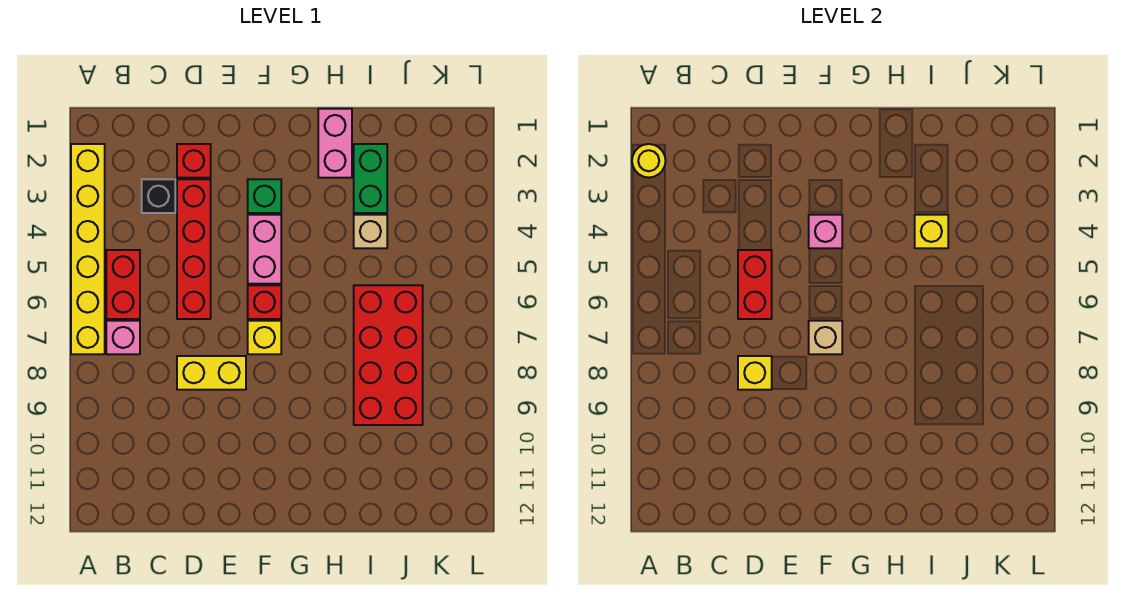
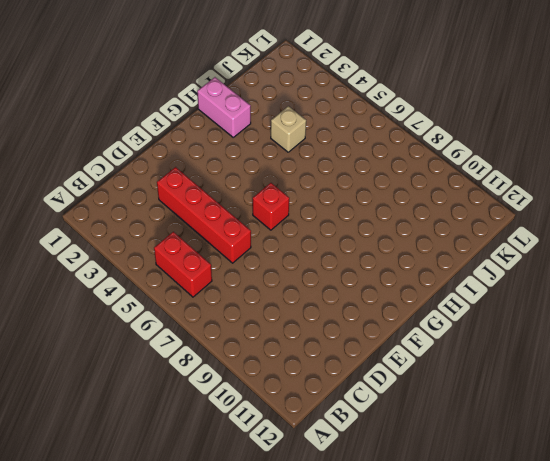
none -> yellow 1x6 brick [71,144,105,354]
none -> pink 1x1 brick [106,321,140,354]
none -> black 1x1 brick [142,179,175,213]

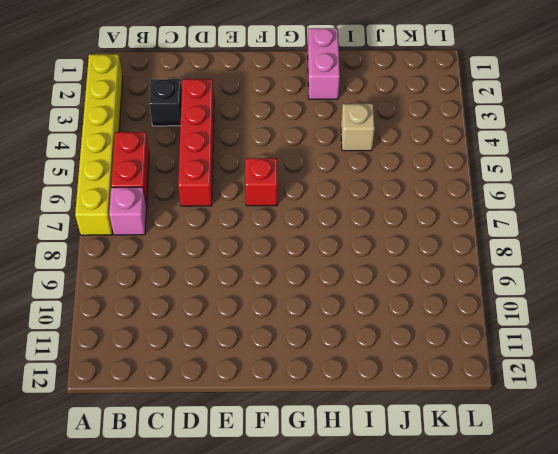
none -> red 1x1 brick [177,144,211,178]
none -> yellow 1x2 brick [177,356,246,390]
none -> green 1x1 brick [248,179,281,213]

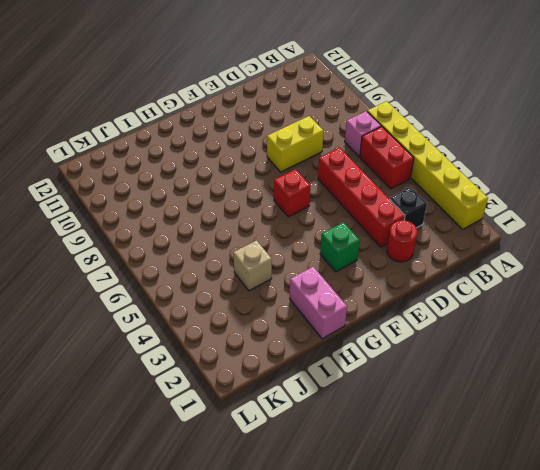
red 1x1 round brick [387,220,417,262] -> red 1x1 brick [177,144,211,178]
none -> pink 1x2 brick [248,215,281,284]
none -> yellow 1x1 brick [248,321,281,354]
none -> green 1x2 brick [354,144,387,213]

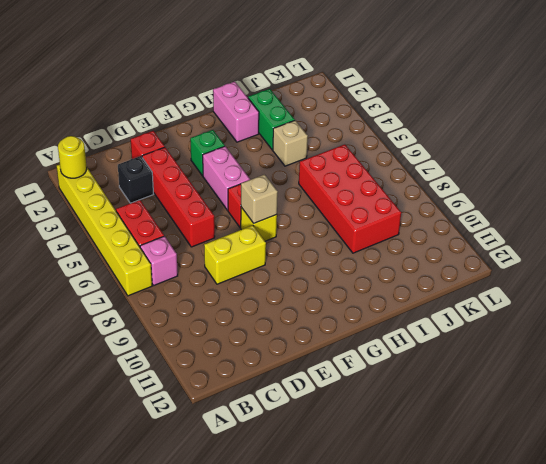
none -> red 1x2 brick [738,250,772,319]
none -> yellow 1x1 brick [738,356,772,390]
none -> pink 1x1 brick [809,215,842,248]

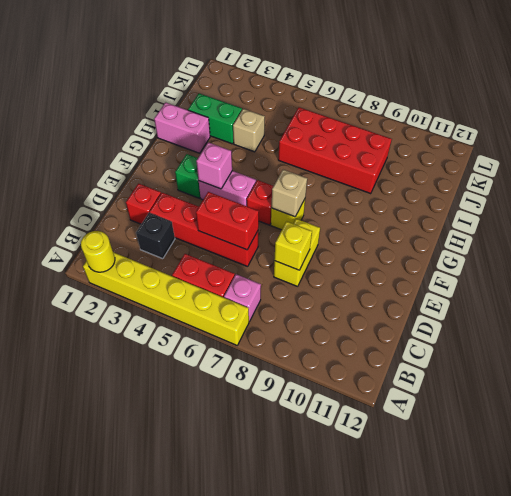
none -> yellow 1x1 brick [915,215,948,248]

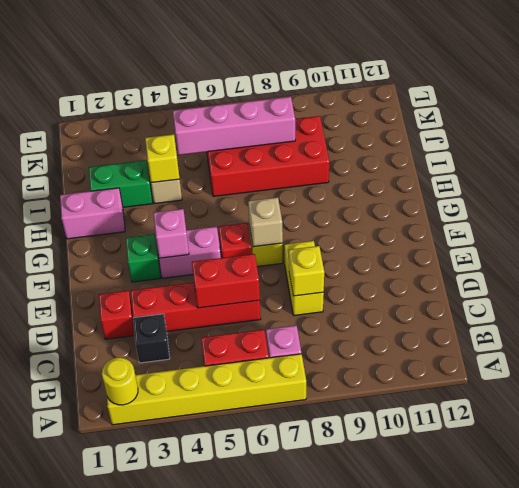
pink 1x4 brick [173,97,295,155] -> none

